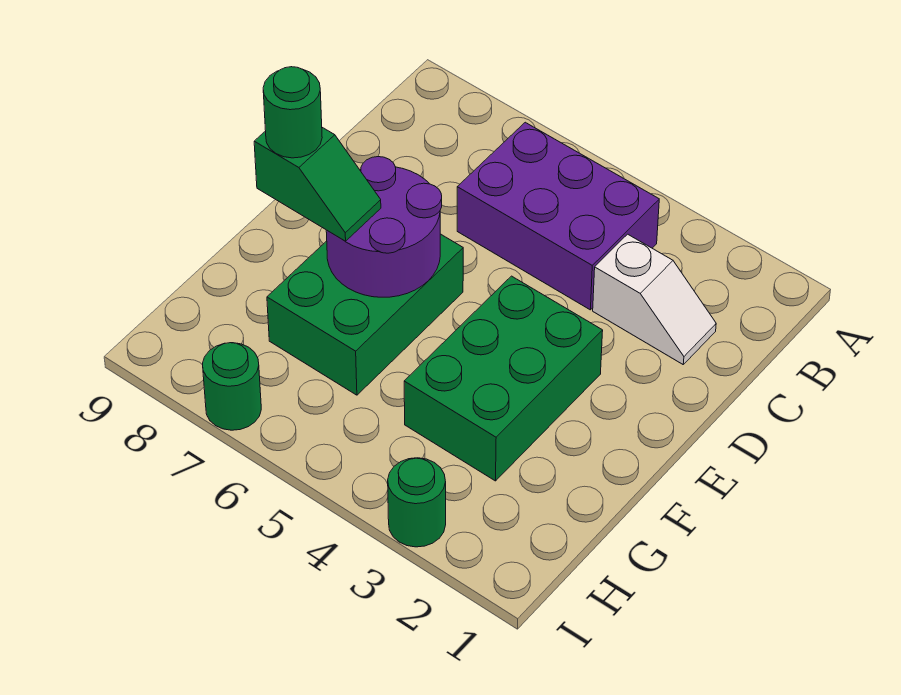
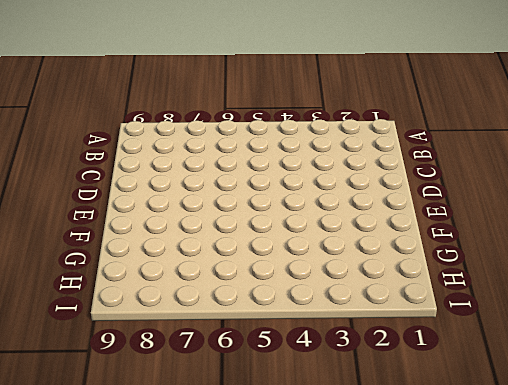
none -> purple 2x3 brick [457,122,659,310]
none -> white 1x2 slope [593,234,716,364]

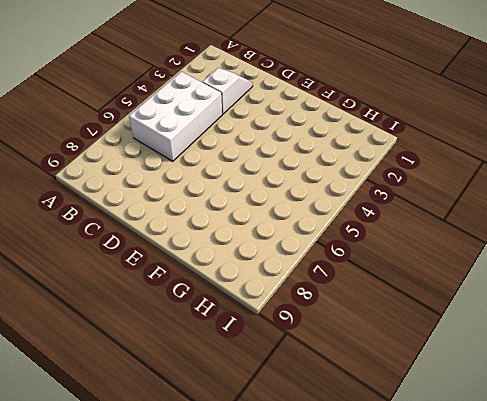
white 2x3 brick [129,72,222,161] -> purple 2x3 brick [457,122,659,310]
none -> green 2x3 brick [404,276,603,481]
none -> green 2x3 brick [267,234,463,395]

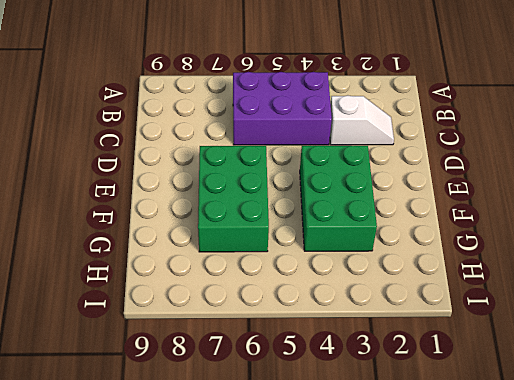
none -> green 1x1 round brick [388,458,446,547]
none -> green 1x1 round brick [203,343,261,430]

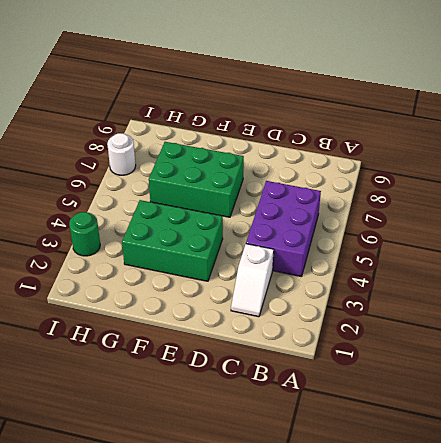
white 1x1 round brick [107,133,136,175] -> green 1x1 round brick [203,343,261,430]
none -> purple 2x2 round brick [326,157,442,297]
none -> green 1x2 slope [254,128,381,241]

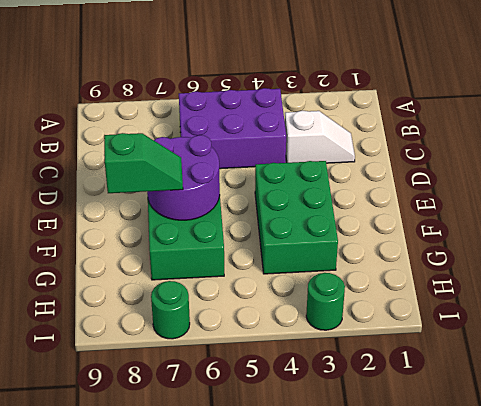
none -> green 1x1 round brick [263,67,322,158]

